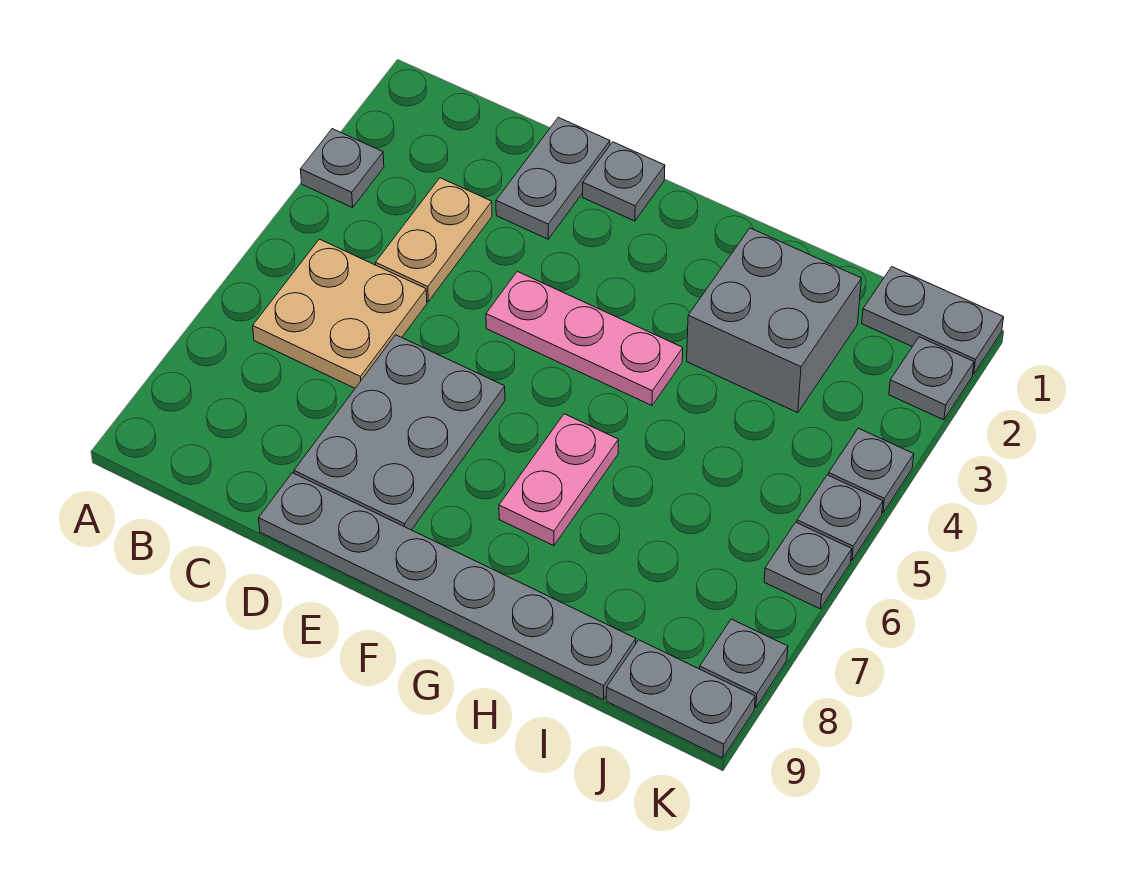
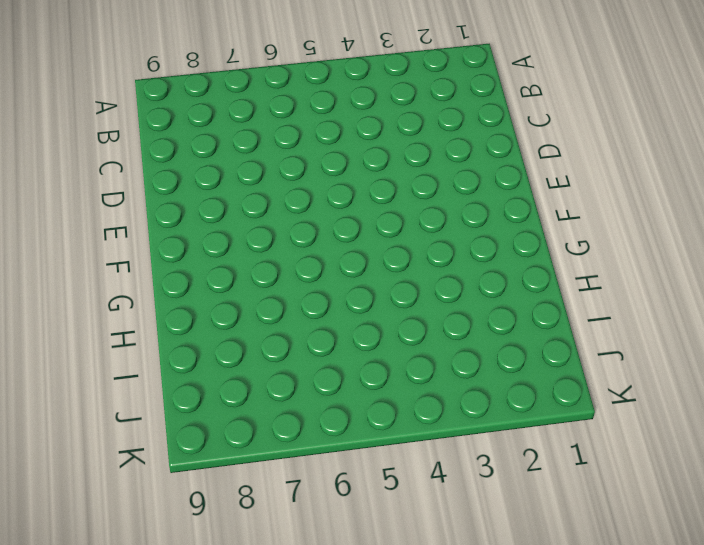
none -> grey 1x1 plate [300,129,384,208]
none -> tan 2x2 plate [253,239,427,388]
none -> tan 1x2 plate [376,178,492,301]

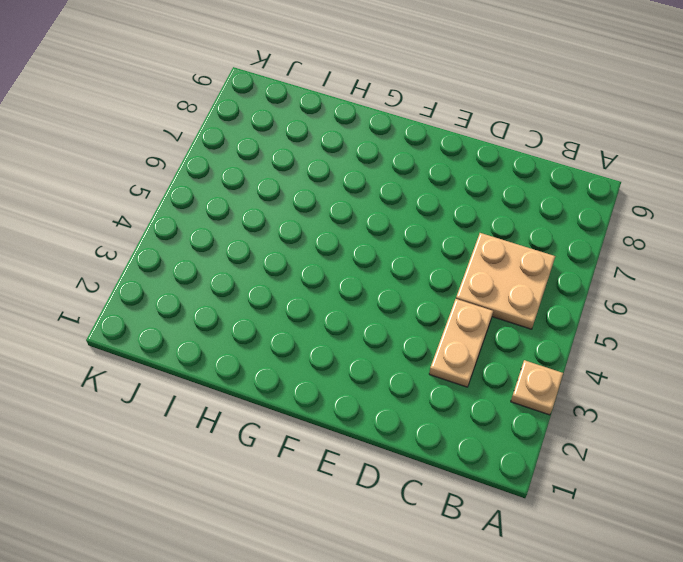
tan 1x1 plate [511,360,563,415] -> grey 1x1 plate [300,129,384,208]
none -> grey 1x2 plate [496,117,610,239]
none -> grey 2x3 plate [294,335,505,530]
none -> grey 1x6 plate [259,473,636,700]

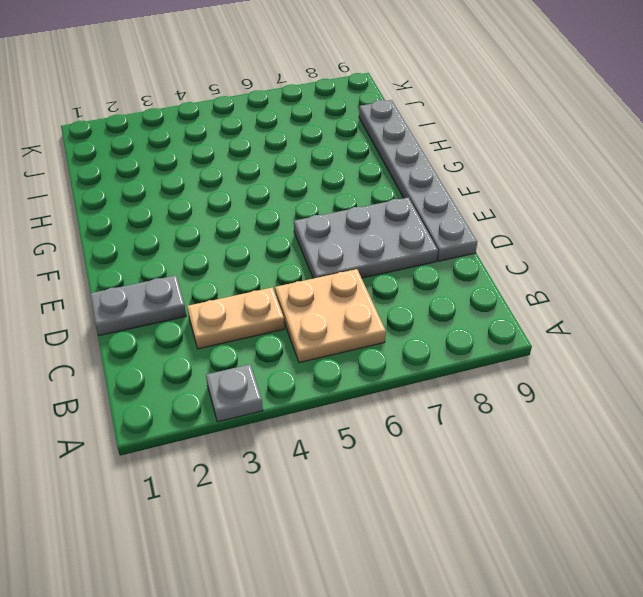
none -> grey 1x1 plate [583,142,665,221]
none -> pink 1x3 plate [486,271,683,405]
none -> pink 1x2 plate [499,414,618,546]

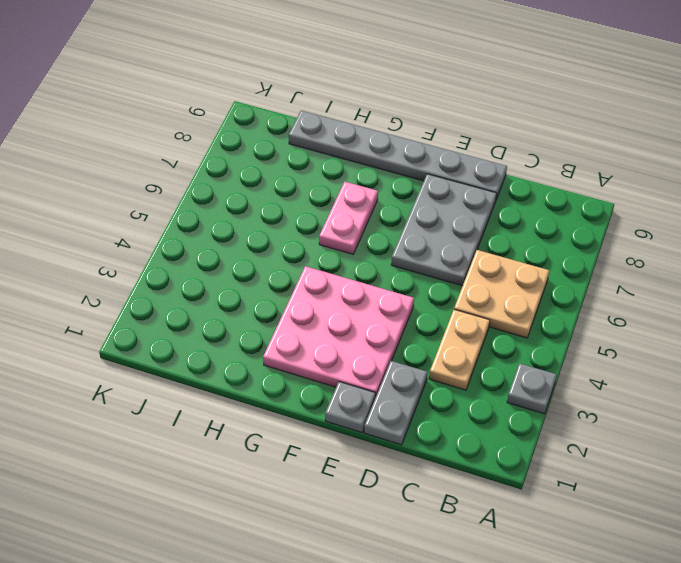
pink 3x3 plate [263,266,414,398] -> pink 1x3 plate [486,271,683,405]
none -> grey 2x2 brick [687,228,861,413]
none -> grey 1x2 plate [862,267,1004,374]
none -> grey 1x2 plate [606,640,755,758]

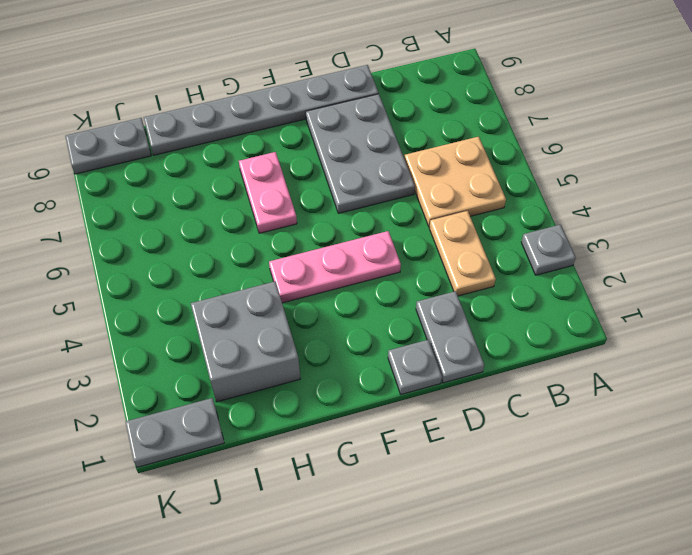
none -> grey 1x1 plate [889,337,974,420]
none -> grey 1x1 plate [828,428,914,513]
none -> grey 1x1 plate [797,475,883,561]

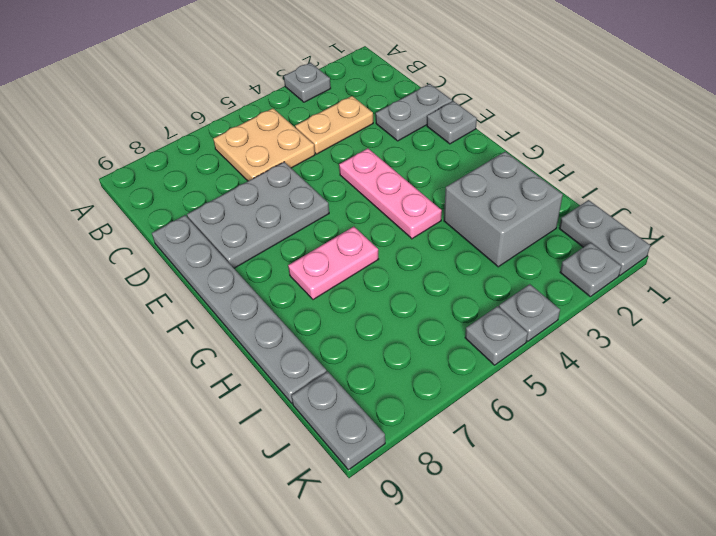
none -> grey 1x1 plate [764,522,852,609]
none -> grey 1x1 plate [700,619,788,708]

